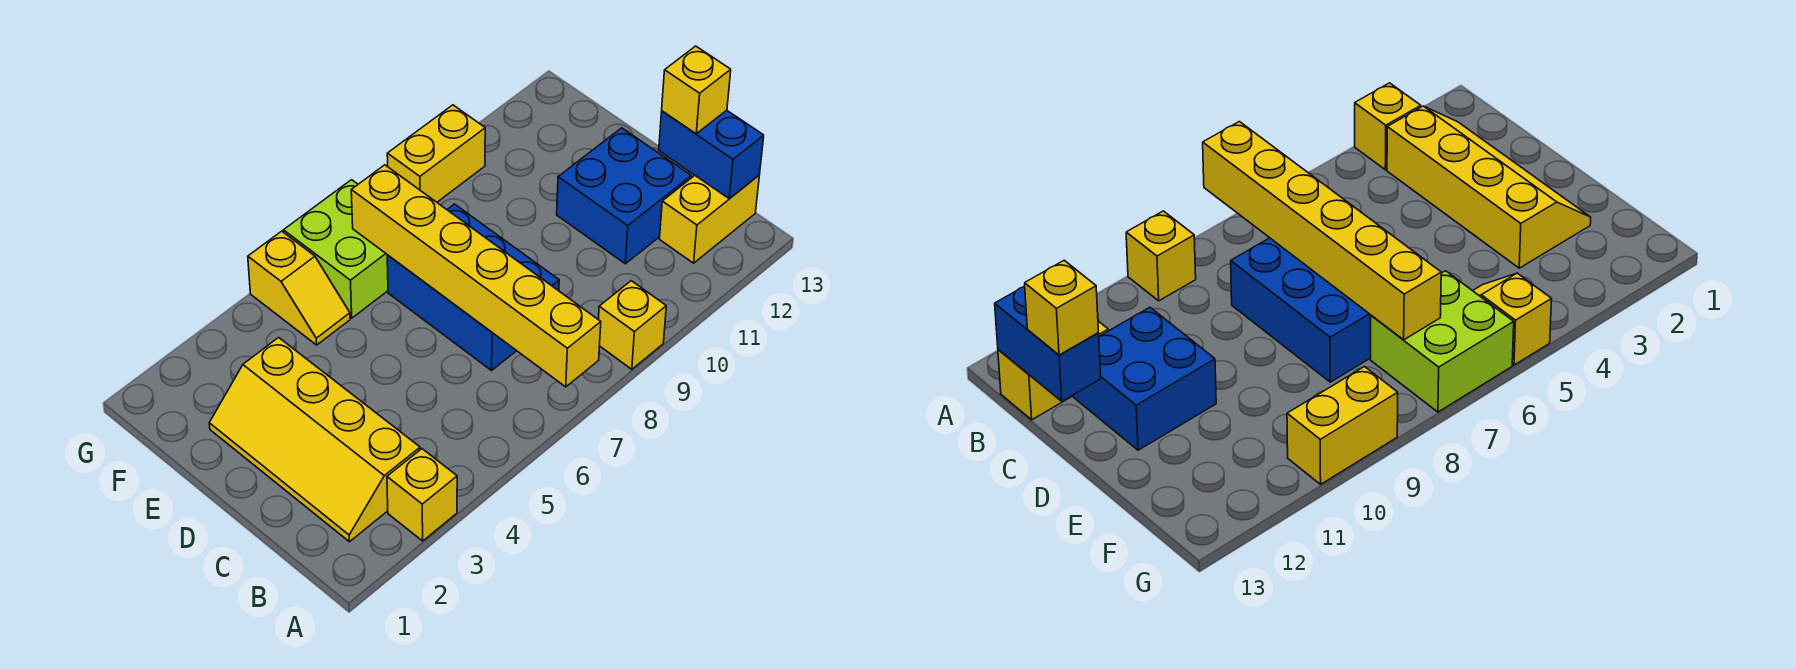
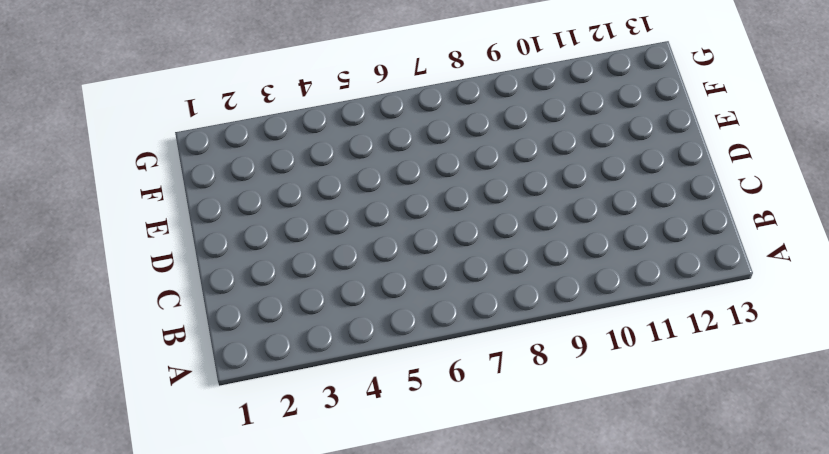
none -> yellow 1x1 brick [387,449,457,541]
none -> yellow 1x1 brick [598,281,666,369]
none -> yellow 2x4 slope [209,338,420,542]

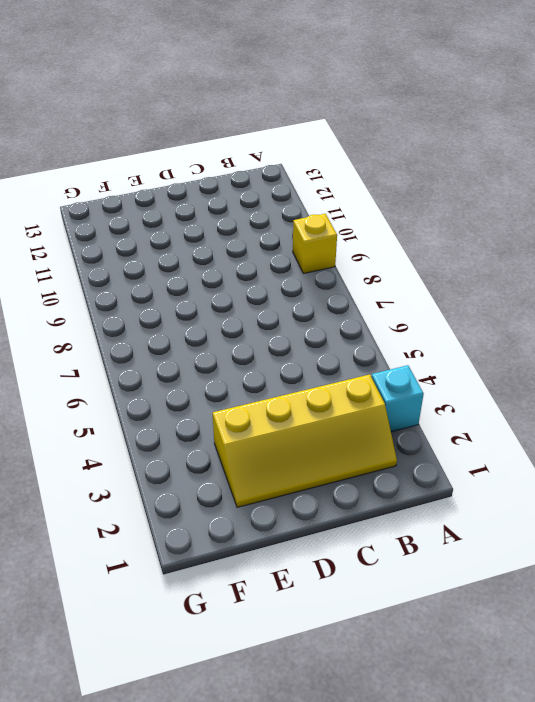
cyan 1x1 brick [372,365,424,432] -> yellow 1x1 brick [387,449,457,541]
none -> yellow 1x2 brick [660,176,759,263]
none -> blue 2x3 brick [387,204,559,370]
none -> blue 2x2 brick [557,128,691,264]

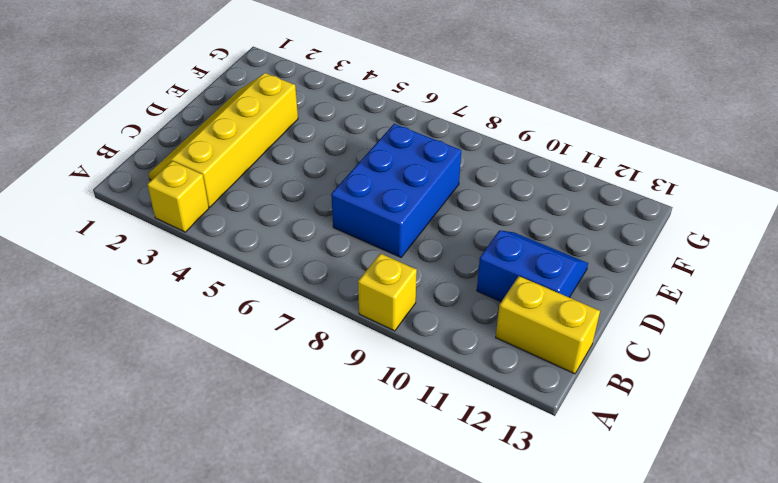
blue 2x2 slope [477,230,588,302] -> blue 2x2 brick [557,128,691,264]
none -> yellow 1x2 slope [248,231,350,345]
none -> lime 2x2 brick [283,180,388,318]
none -> yellow 1x2 brick [387,105,485,202]

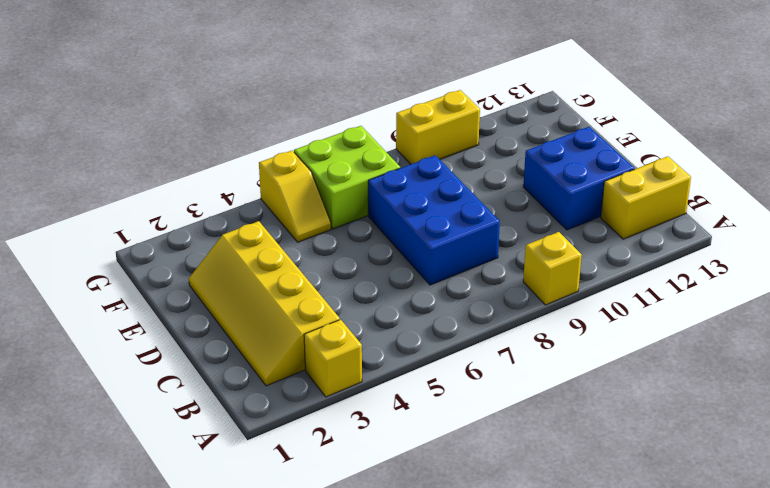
none -> yellow 1x6 brick [351,165,601,387]
none -> blue 1x2 brick [659,110,764,199]
none -> yellow 1x1 brick [662,46,731,134]

